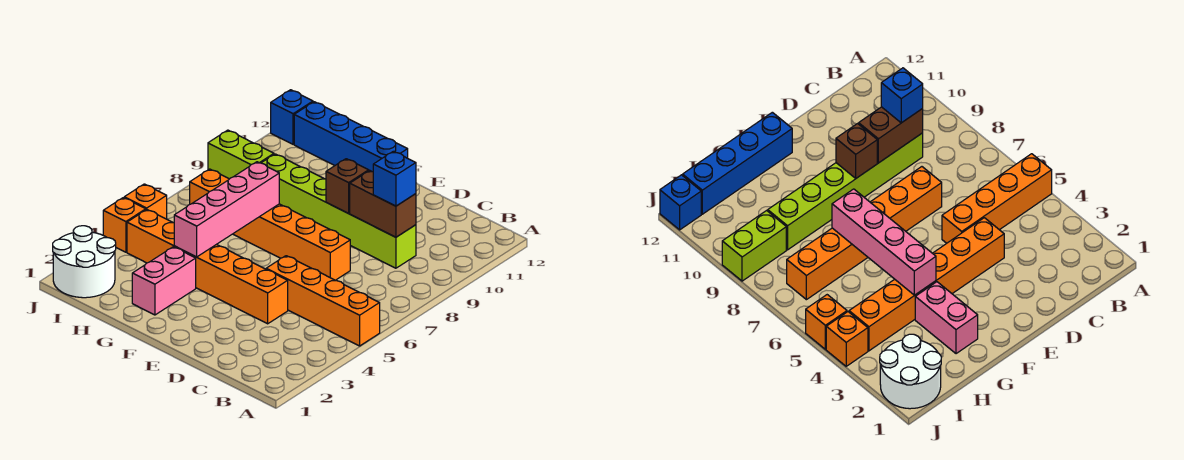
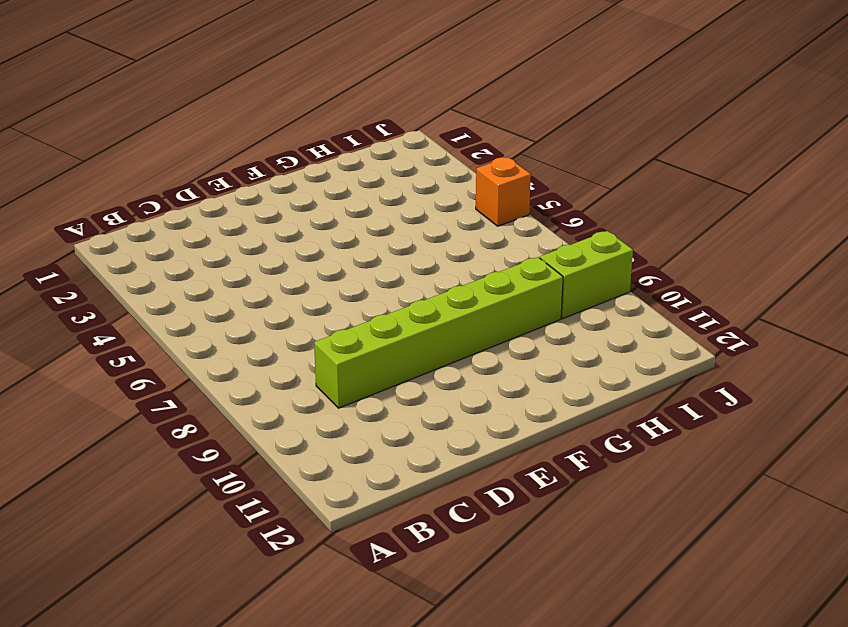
none -> orange 1x4 brick [266,256,380,346]
none -> orange 1x6 brick [127,210,288,324]
none -> orange 1x6 brick [190,169,350,280]

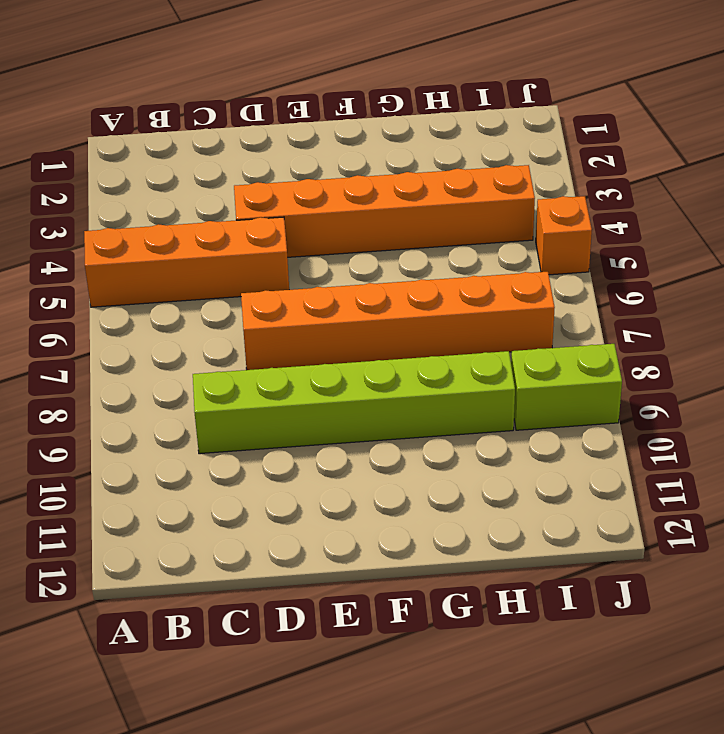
none -> blue 1x4 brick [294,102,408,172]
none -> pink 1x2 brick [132,247,196,315]
none -> white 2x2 round brick [53,226,116,298]

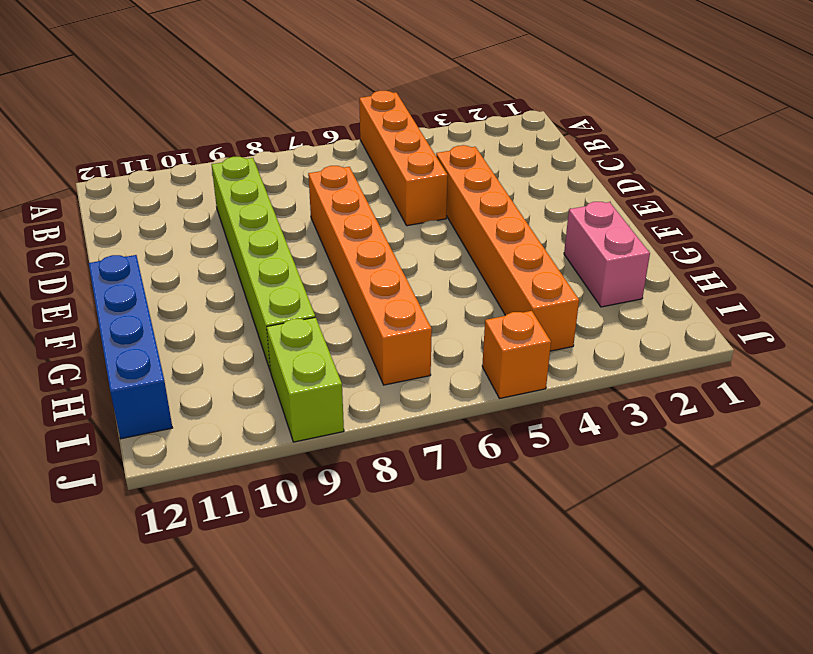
pink 1x2 brick [564,202,650,307] -> pink 1x2 brick turned to [132,247,196,315]
none -> white 2x2 round brick [53,226,116,298]
none -> orange 1x1 brick [103,198,146,252]
none -> blue 1x1 brick [271,90,313,144]

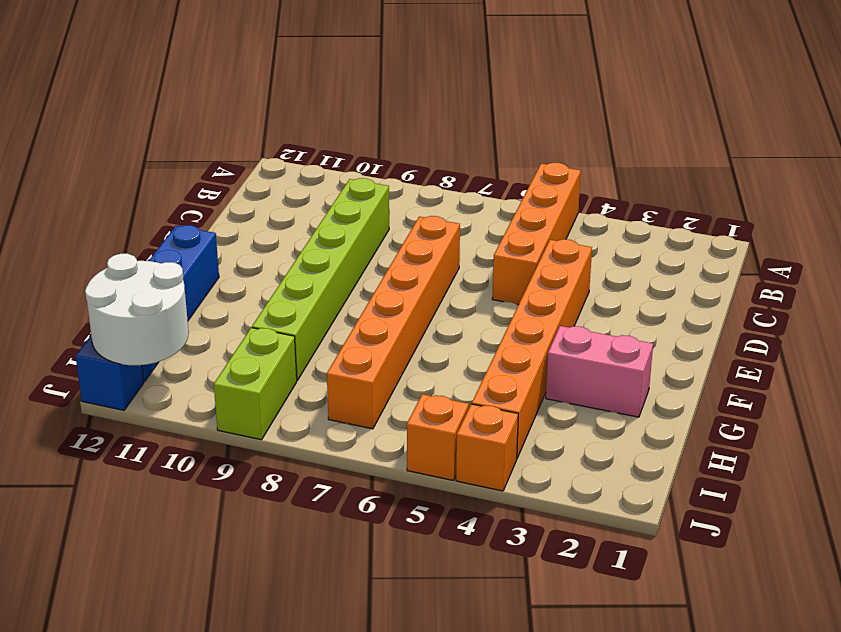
white 2x2 round brick [85,254,189,365] -> white 2x2 round brick moved to [53,226,116,298]
none -> brown 1x2 brick [350,171,416,237]
none -> brown 1x1 brick [326,159,369,213]
none -> pink 1x4 brick [174,162,279,257]

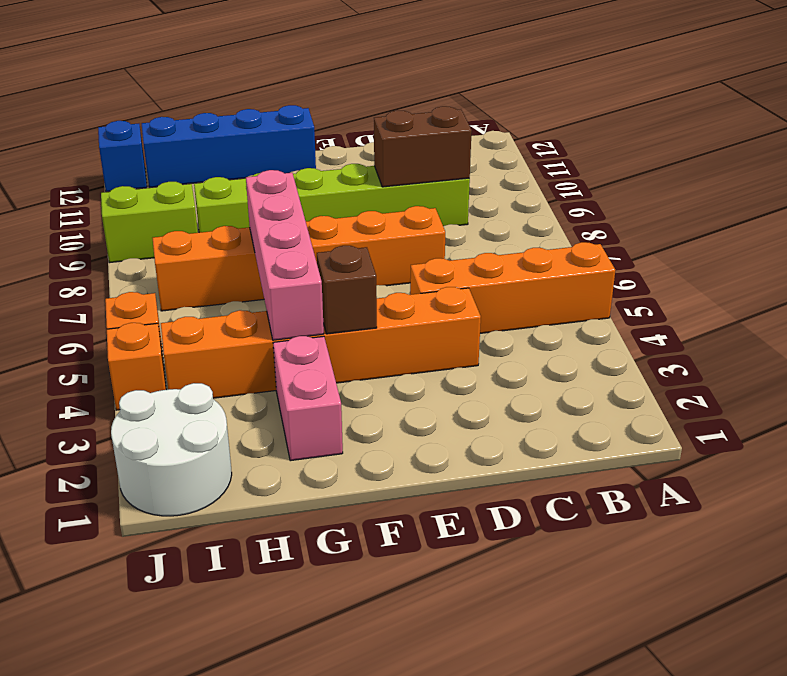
brown 1x1 brick [317,246,377,334] -> brown 1x1 brick moved to [326,159,369,213]
none -> blue 1x1 brick [373,151,416,206]

